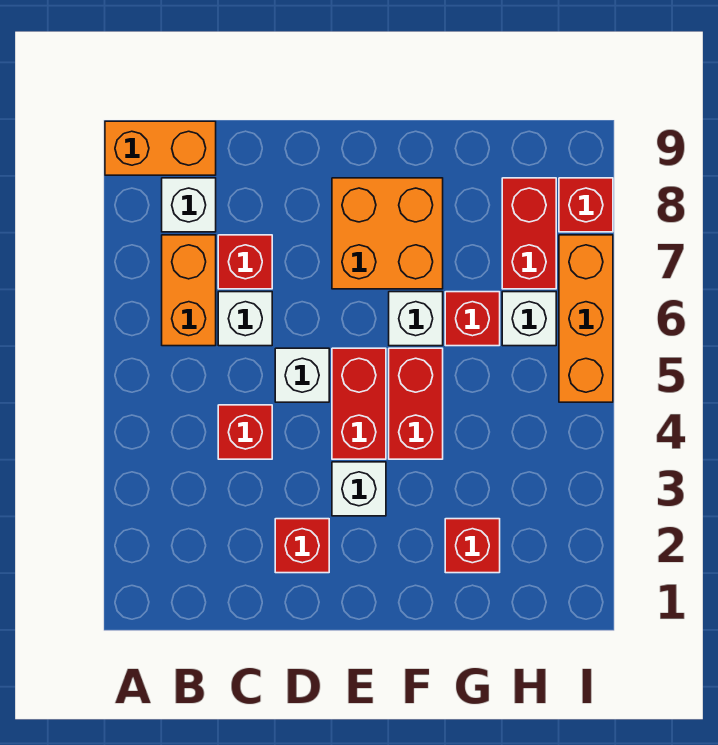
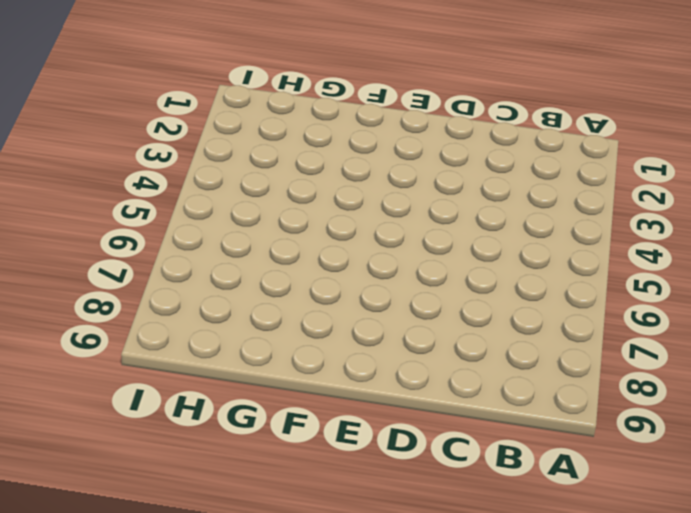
none -> orange 1x2 brick [105,121,216,175]
none -> orange 1x2 brick [162,235,216,346]
none -> white 1x1 brick [162,178,216,232]

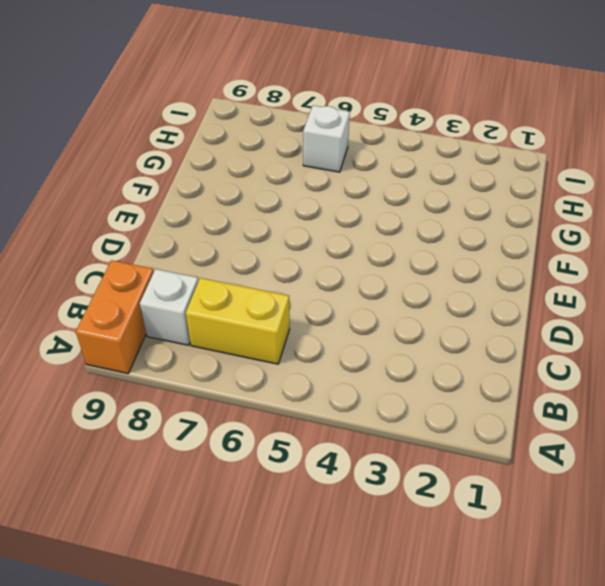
yellow 1x2 brick [186,278,290,364] -> orange 1x2 brick [162,235,216,346]
none -> red 1x1 brick [218,405,272,459]
none -> white 1x1 brick [218,292,272,346]
none -> red 1x1 brick [218,235,272,289]

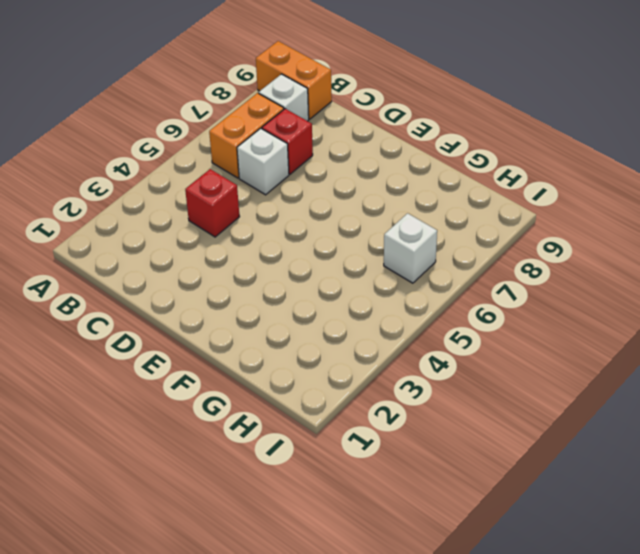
none -> red 1x1 brick [275,519,329,573]
none -> white 1x1 brick [275,348,329,402]
none -> white 1x1 brick [332,462,386,516]

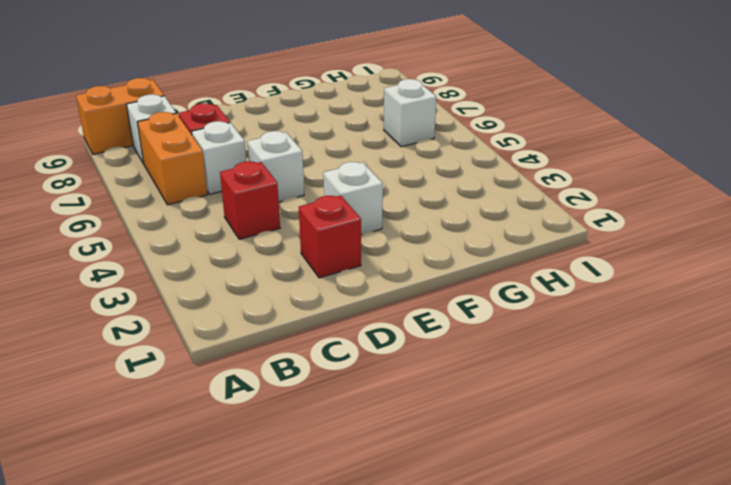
none -> red 1x2 brick [332,348,386,459]
none -> orange 2x2 brick [332,178,443,289]
none -> red 1x2 brick [389,348,443,459]

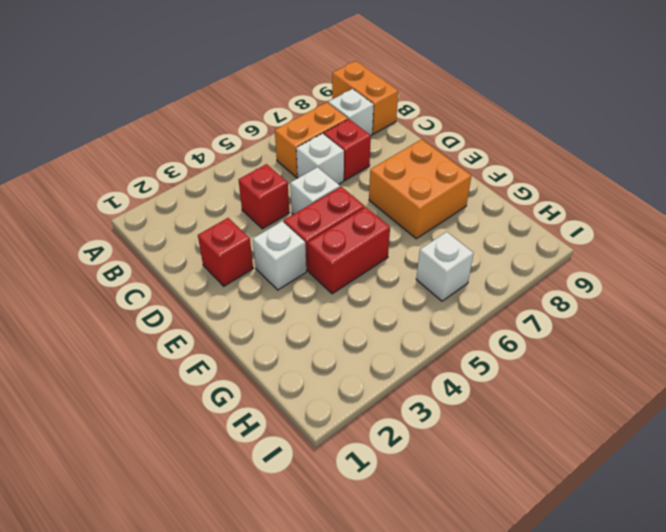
none -> white 1x1 brick [389,292,443,346]
none -> red 1x1 brick [445,519,500,573]
none -> red 1x1 brick [445,292,500,346]

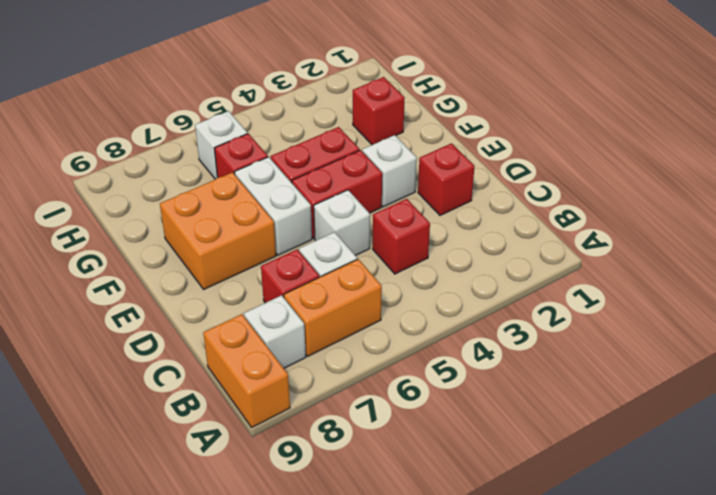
white 1x2 brick [235,157,312,255] -> white 1x1 brick [389,292,443,346]
none -> red 1x2 brick [502,178,556,289]
none -> orange 1x3 brick [559,235,613,402]
none -> red 1x1 brick [559,178,613,232]

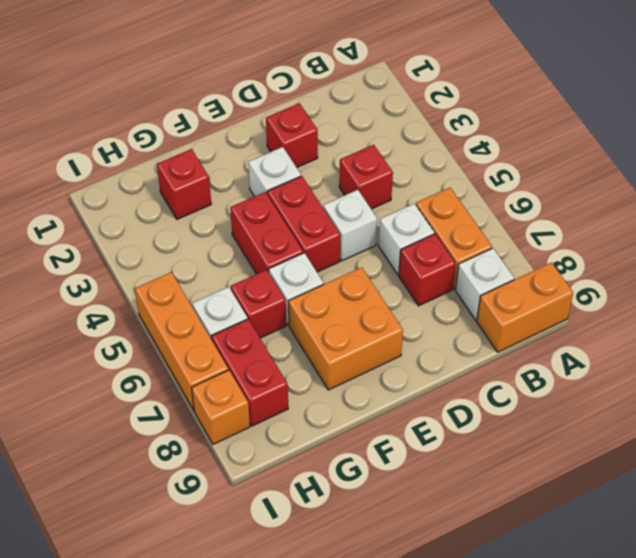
orange 1x1 brick [192,370,250,444] -> red 1x1 brick [559,178,613,232]

